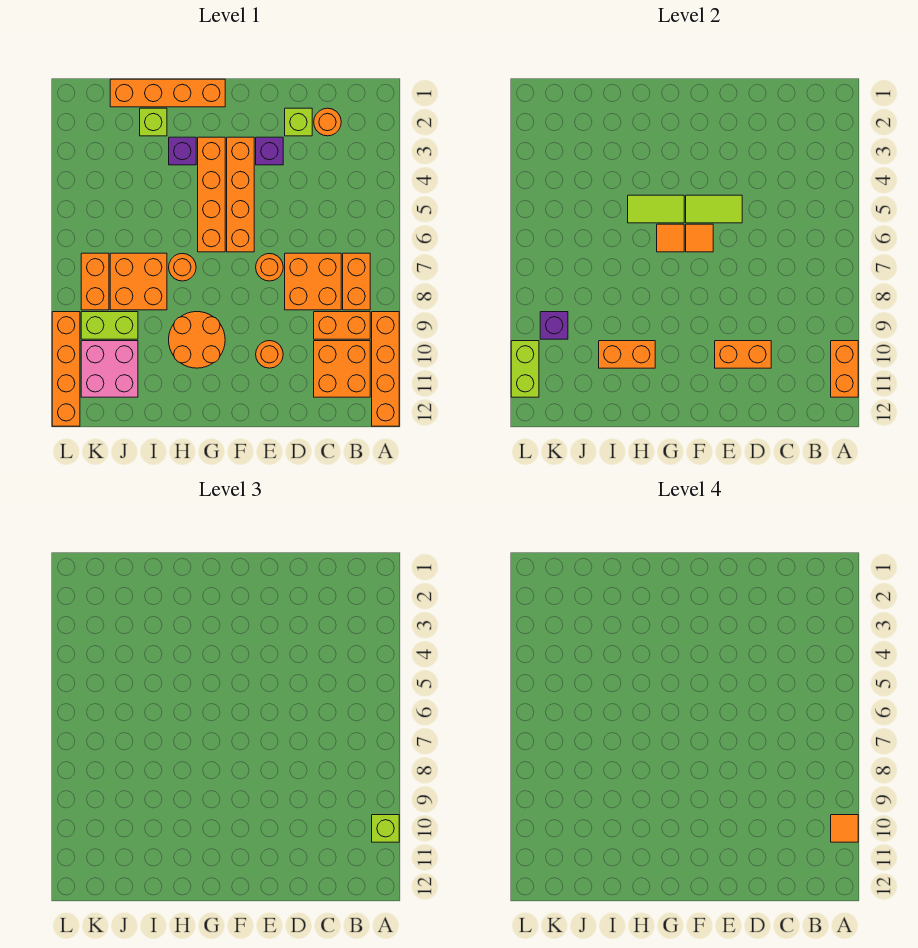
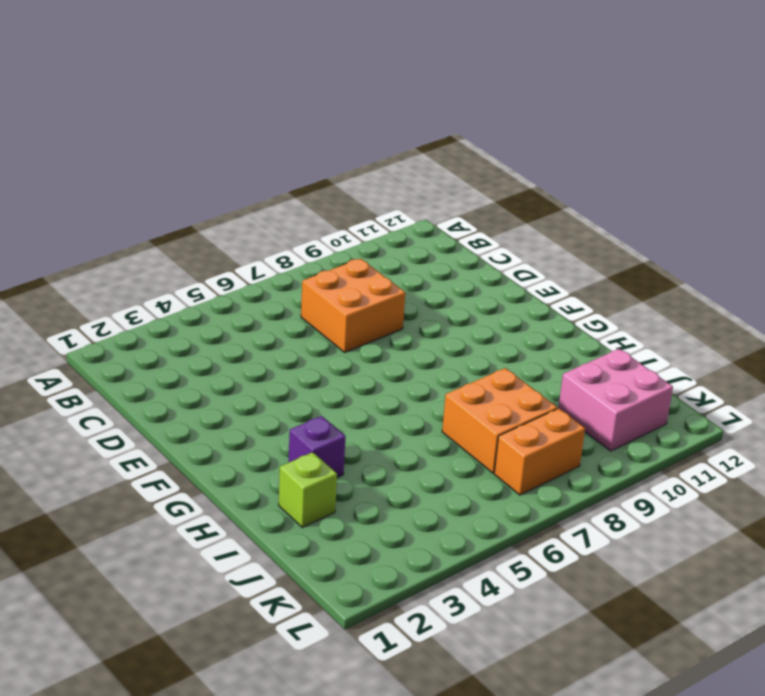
none -> orange 1x4 brick [372,312,399,426]
none -> orange 1x2 brick [343,253,370,310]
none -> orange 1x2 brick [314,312,370,339]
none -> orange 2x2 brick [314,341,370,397]

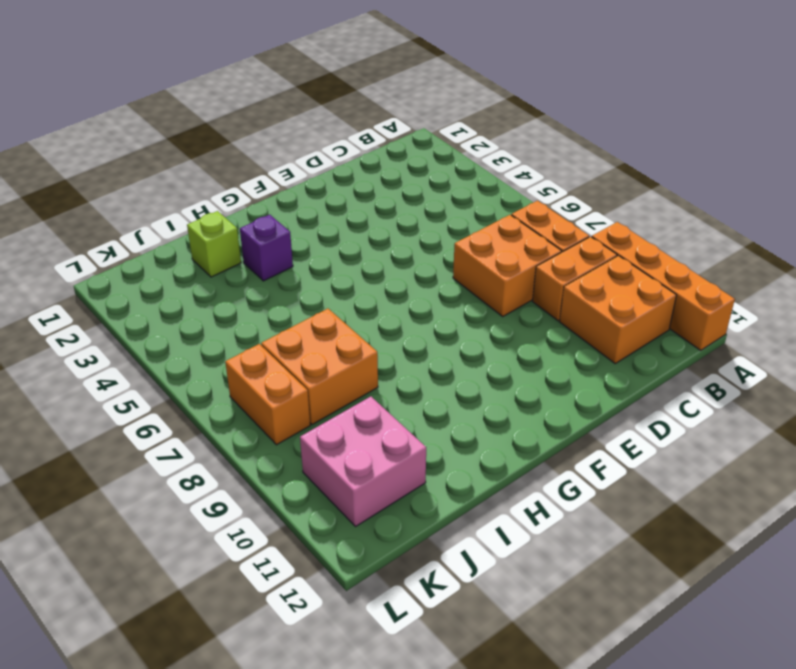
none -> orange 1x1 round brick [314,108,341,136]
none -> lime 1x1 brick [285,108,312,136]
none -> purple 1x1 brick [256,137,283,165]
none -> orange 1x1 round brick [256,254,283,281]

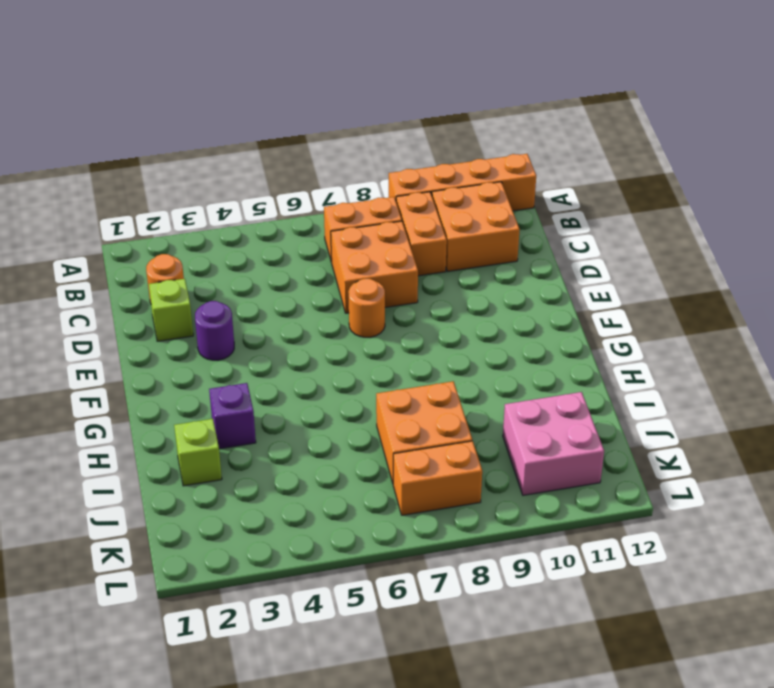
purple 1x1 round brick [195,301,234,360] -> purple 1x1 brick [256,137,283,165]
none -> orange 1x1 round brick [256,341,283,368]
none -> orange 1x4 brick [227,137,254,252]
none -> orange 1x4 brick [110,79,225,107]
none -> orange 1x4 brick [198,137,225,252]

